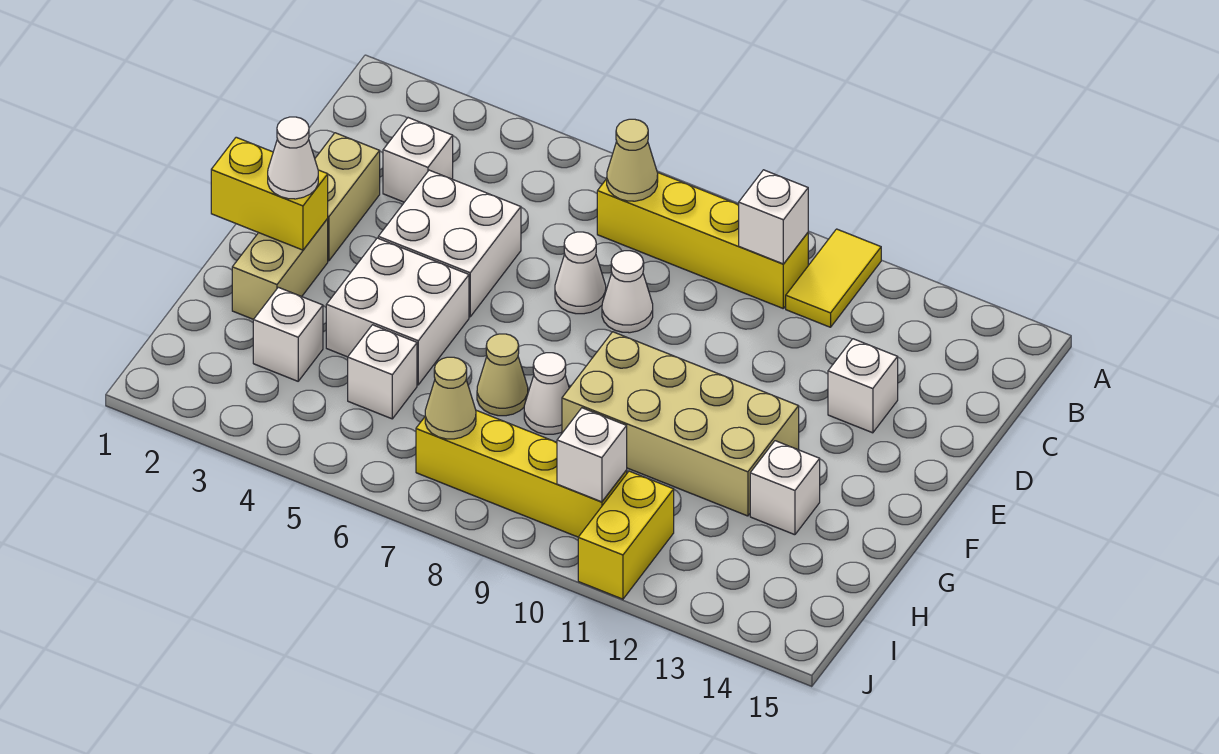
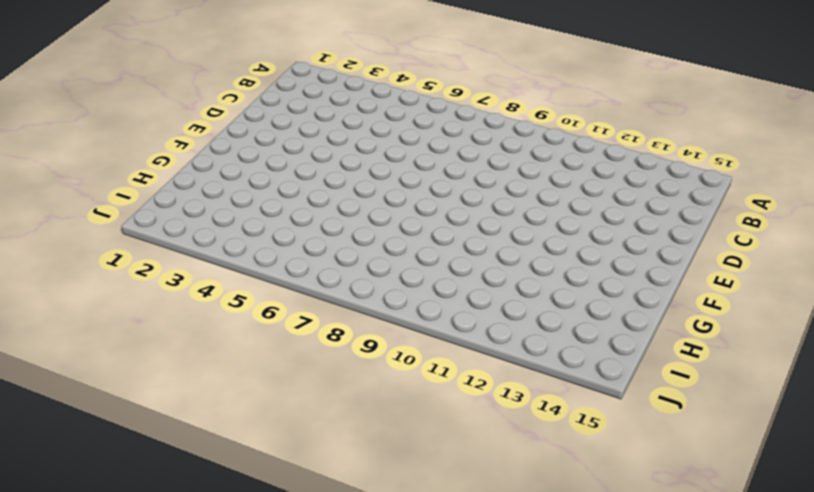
none -> yellow 1x2 tile [786,229,881,327]
none -> yellow 1x4 brick [597,172,808,308]
none -> white 1x1 brick [383,118,453,202]

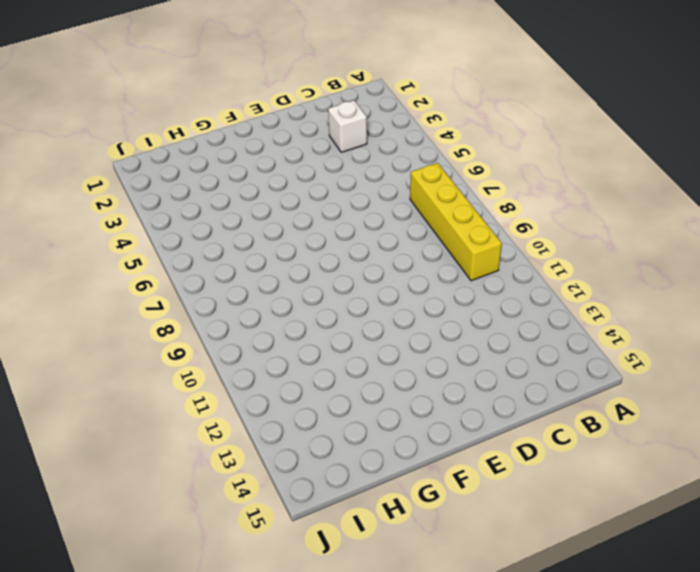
none -> yellow 1x2 tile [786,229,881,327]
none -> tan 1x2 brick [315,133,380,261]
none -> white 2x2 brick [378,170,521,317]

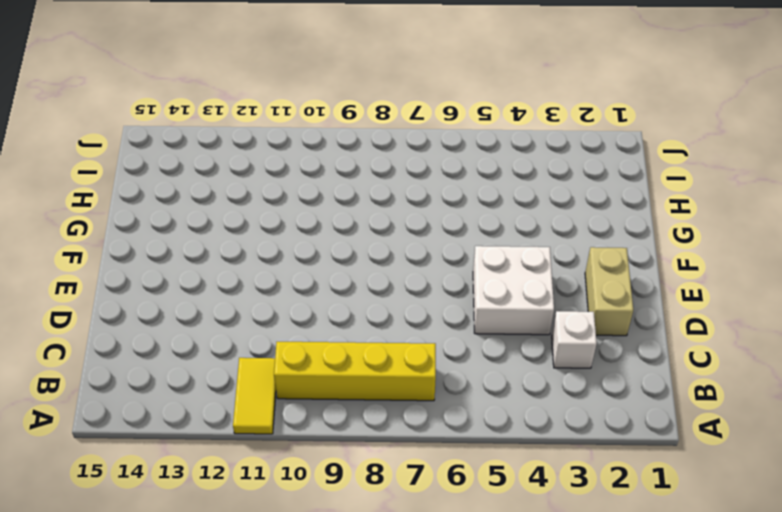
none -> white 1x1 cone [555,232,606,314]
none -> white 1x1 cone [602,251,653,333]
none -> white 1x1 brick [828,339,898,433]

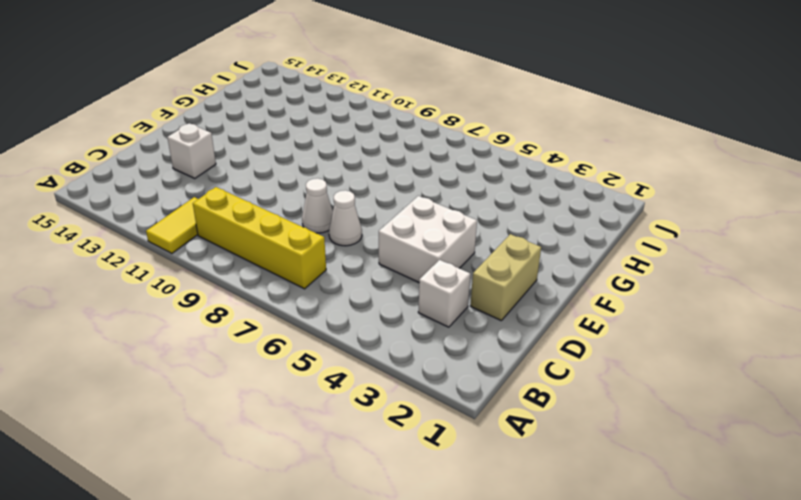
none -> tan 1x2 brick [232,219,328,320]
none -> white 2x2 brick [326,238,469,385]
none -> tan 2x4 brick [562,332,799,516]

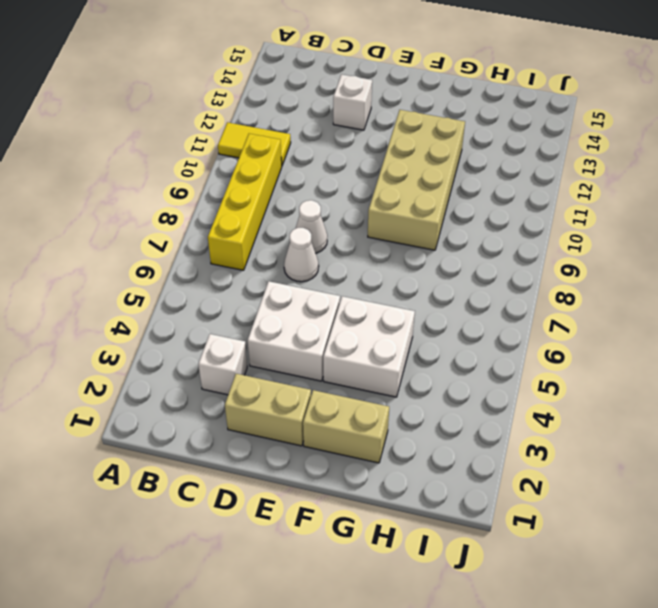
none -> tan 1x1 cone [477,334,528,416]
none -> white 1x1 cone [524,353,569,434]
none -> white 1x1 brick [750,441,820,535]

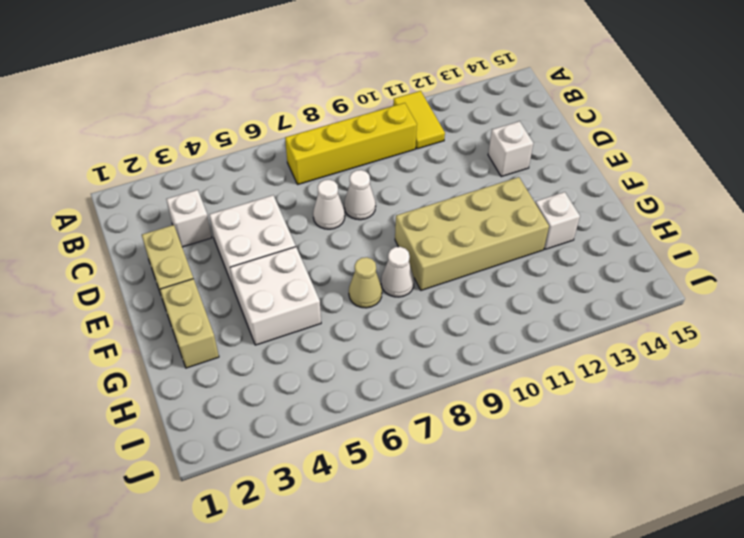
none -> white 1x1 brick [253,287,323,381]
none -> white 1x1 brick [348,325,417,419]
none -> yellow 1x4 brick [416,410,627,537]

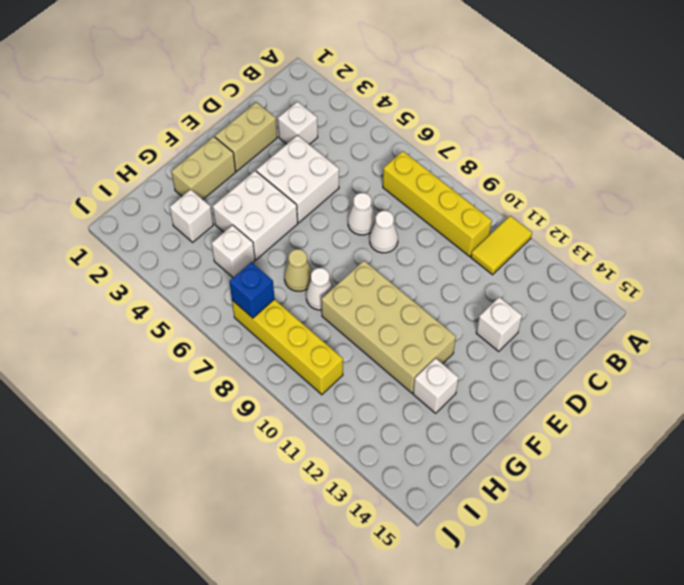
blue 1x1 brick [229,262,275,318] -> tan 1x1 cone [425,357,476,439]
none -> yellow 1x2 brick [578,471,674,599]
none -> tan 1x1 cone [607,119,658,201]
none -> white 1x1 brick [739,170,808,264]

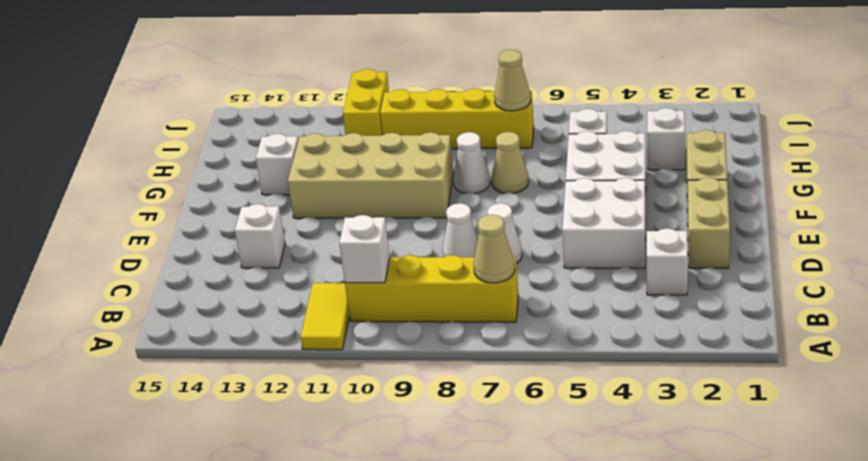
none -> yellow 1x2 brick [211,137,328,250]
none -> white 1x1 brick [557,408,627,502]
none -> white 1x1 cone [268,117,318,199]

